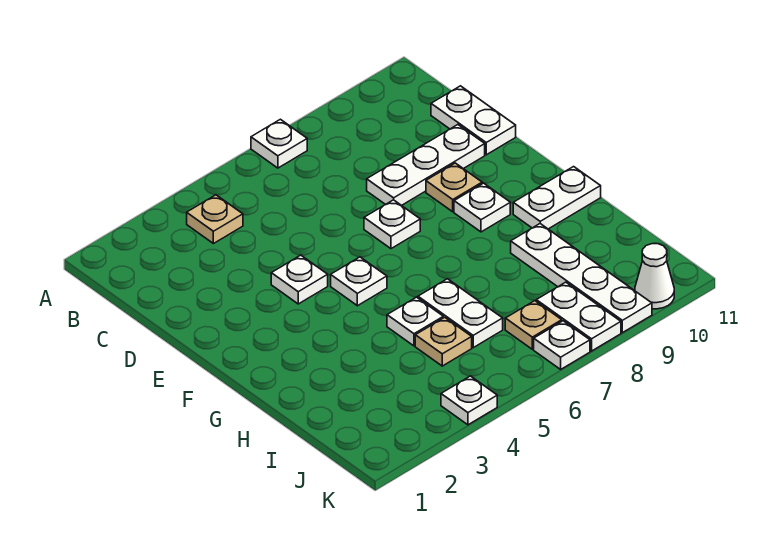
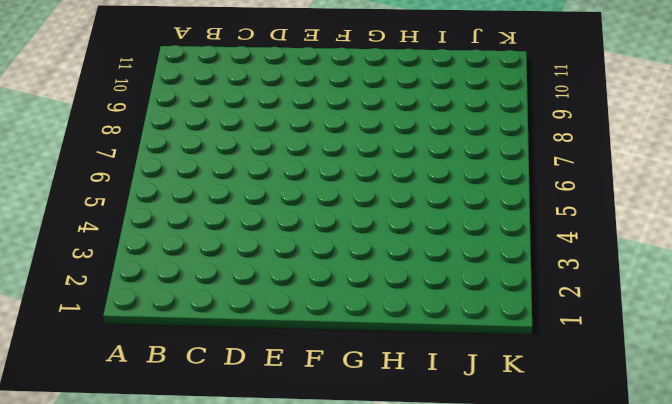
none -> white 1x1 plate [251,119,307,168]
none -> tan 1x1 plate [187,195,243,244]
none -> white 1x2 plate [431,86,516,155]

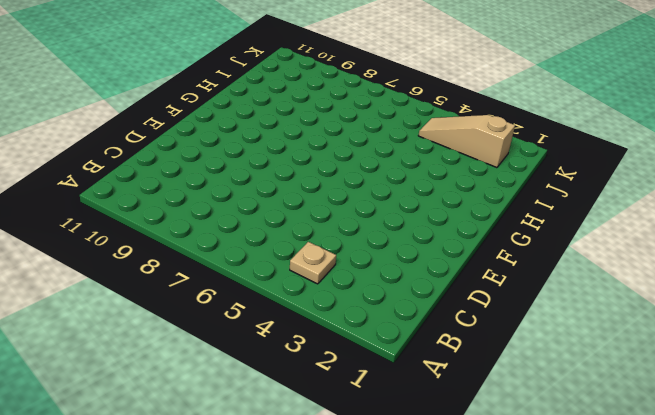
tan 1x3 slope [418,115,515,168] -> none
none -> white 1x1 plate [251,119,307,168]
none -> white 1x2 plate [431,86,516,155]
none -> white 1x3 plate [367,125,485,206]

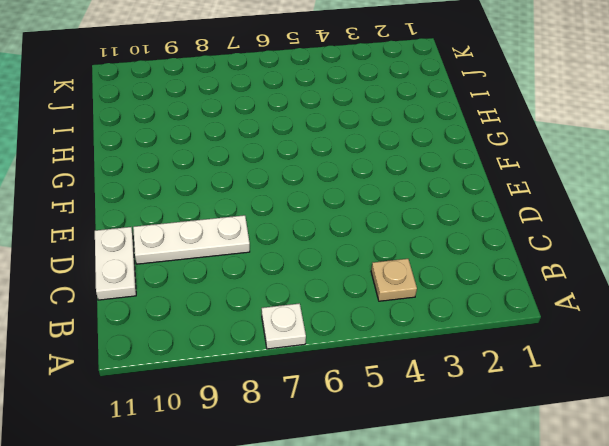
none -> white 1x1 plate [271,255,328,304]
none -> white 1x1 plate [364,200,420,249]
none -> tan 1x1 plate [426,163,482,212]

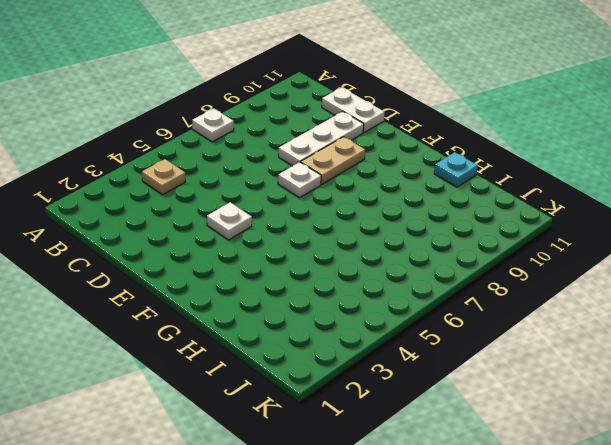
tan 1x2 plate [301,137,365,184] -> tan 1x1 plate [426,163,482,212]
cyan 1x1 plate [434,152,478,187] -> none
none -> white 1x1 plate [331,257,387,306]
none -> white 1x1 plate [454,183,510,232]
none -> white 1x2 plate [513,167,601,229]

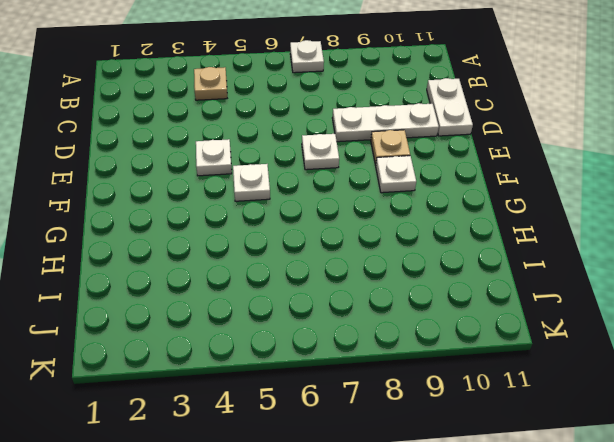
none -> white 1x2 plate [513,167,601,229]
none -> white 1x1 plate [387,297,443,346]
none -> white 1x2 plate [418,279,503,348]

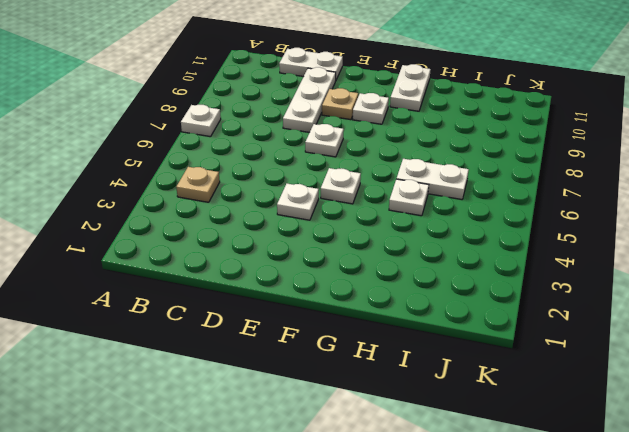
none -> white 1x4 plate [511,224,652,333]
none -> tan 1x1 plate [415,317,472,366]
none -> tan 1x1 plate [505,301,562,349]

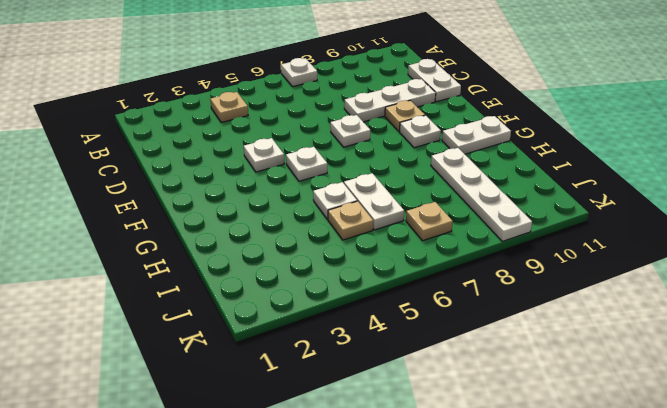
none -> white 1x2 plate [536,282,621,351]
none -> white 1x1 plate [441,376,497,425]
none -> white 1x1 plate [534,321,590,369]

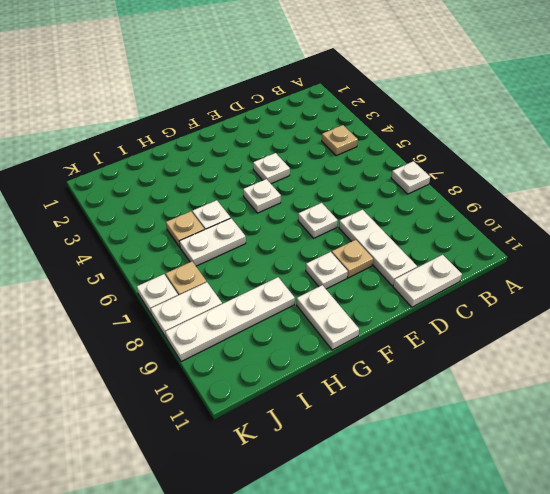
none -> white 1x1 plate [441,376,497,425]
none -> white 1x1 cone [635,244,674,309]

